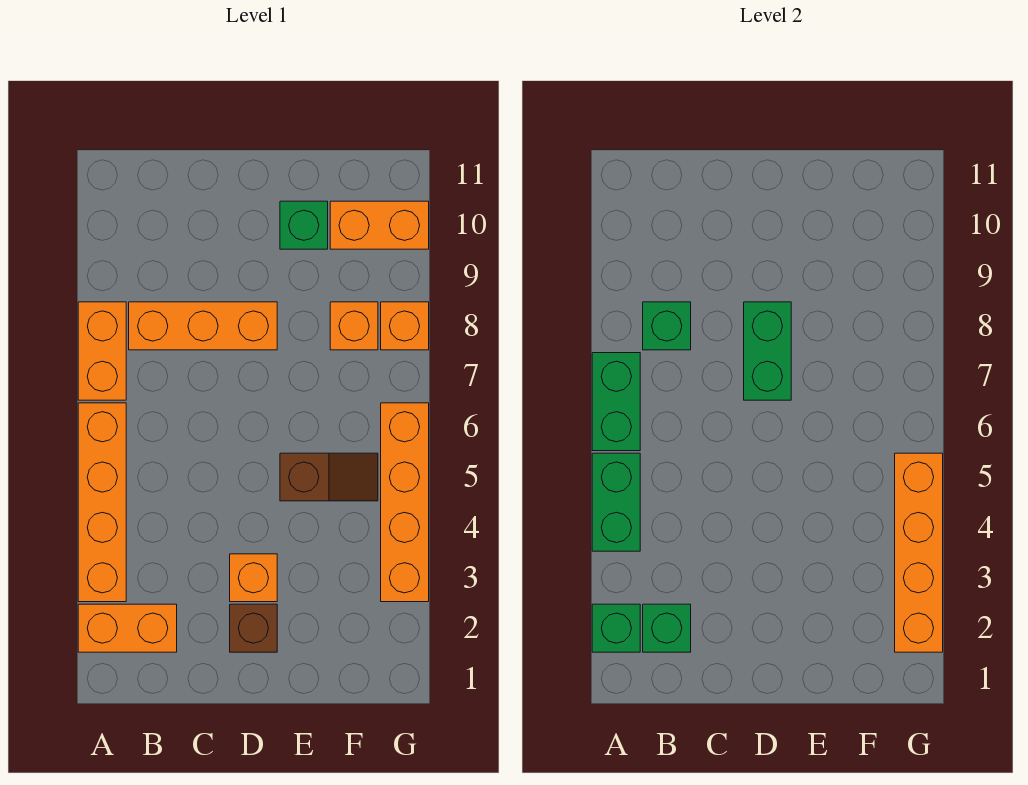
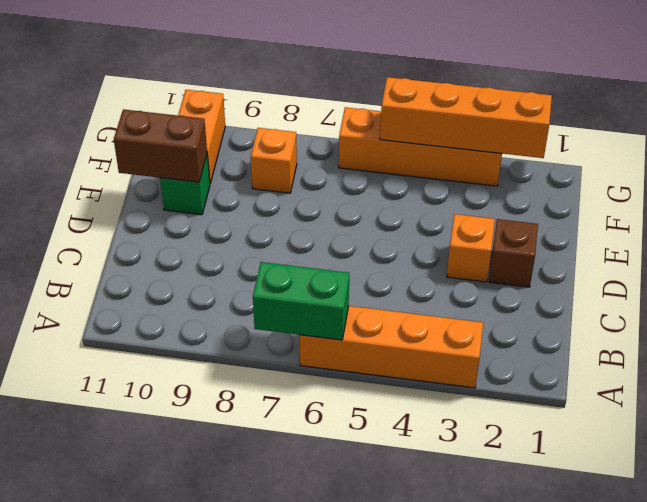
brown 1x2 brick [114,109,207,182] -> none
none -> orange 1x2 brick [78,604,177,652]
none -> orange 1x2 brick [78,302,126,400]
none -> orange 1x3 brick [129,302,277,350]

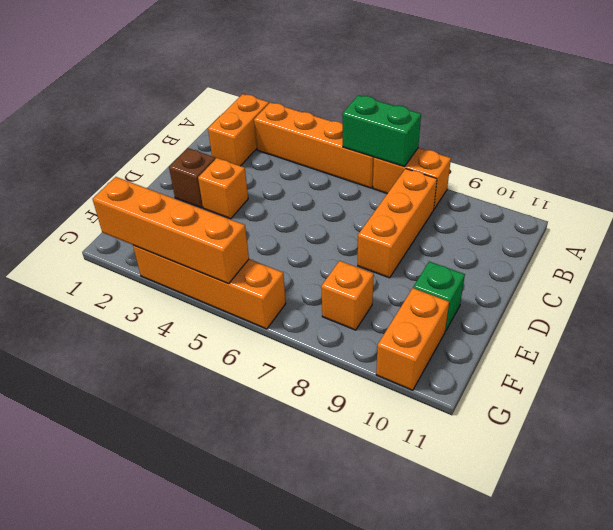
none -> brown 1x2 slope [280,453,378,501]
none -> orange 1x1 brick [381,302,429,350]
none -> green 1x1 brick [592,604,640,652]

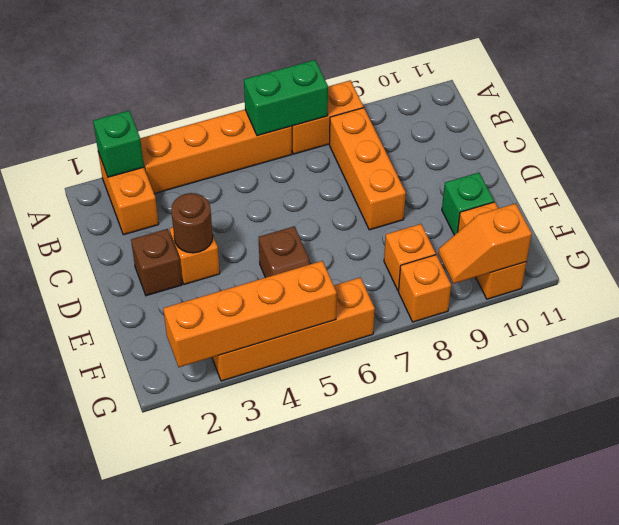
brown 1x1 round brick [171,193,213,253] -> none
orange 1x2 slope [438,204,532,284] -> none
none -> green 1x2 brick [592,453,640,551]
none -> green 1x1 brick [643,604,691,652]
none -> green 1x1 brick [643,302,691,350]

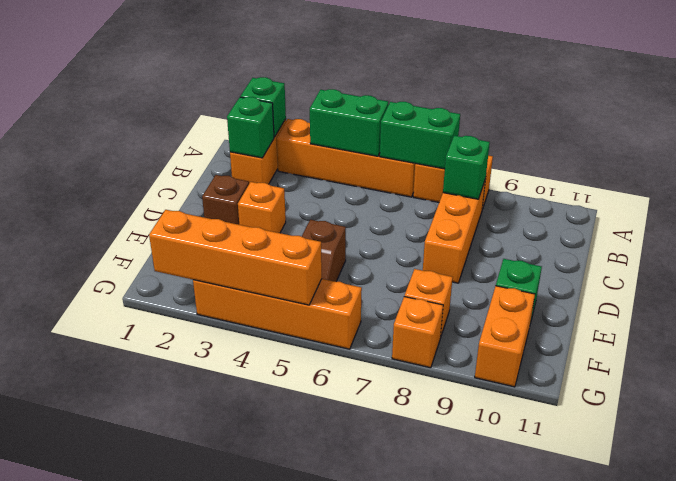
none -> green 1x2 brick [744,302,791,400]

